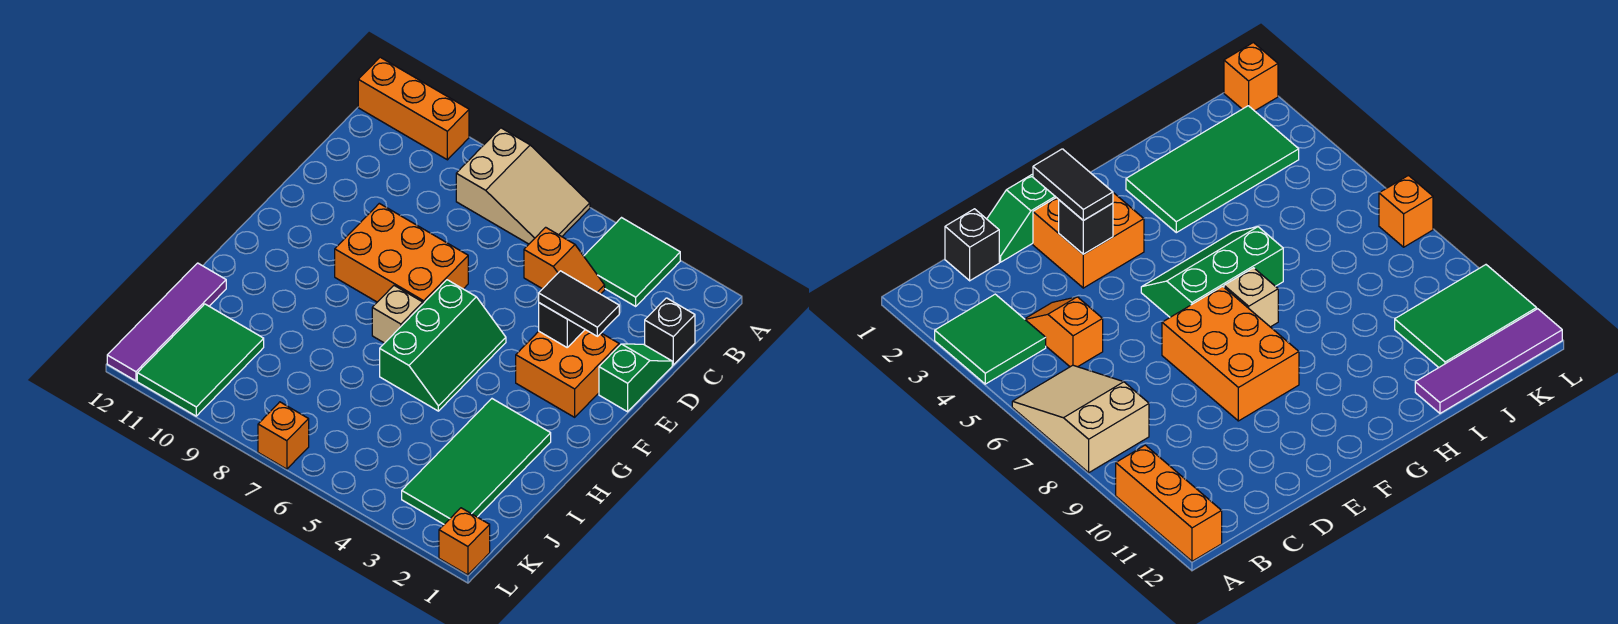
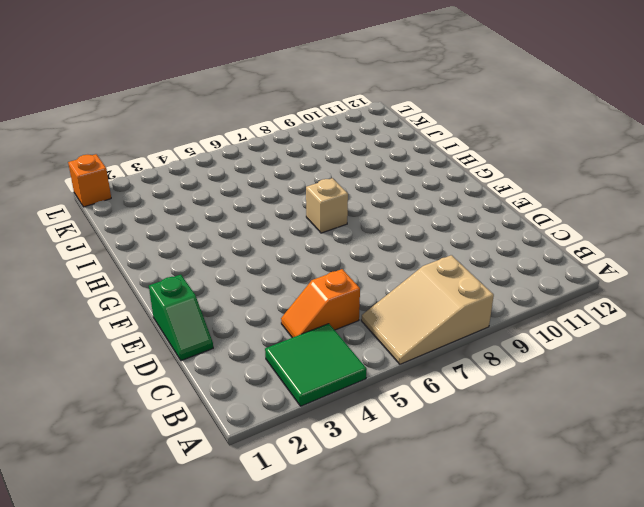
none -> orange 1x3 brick [358,57,469,160]
none -> black 1x1 brick [645,298,695,365]
none -> orange 2x2 brick [516,330,619,417]

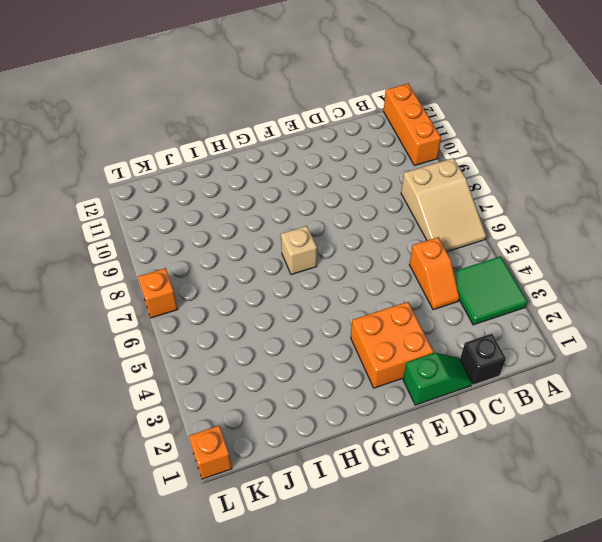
none -> orange 2x3 brick [335,203,468,304]
none -> green 2x3 slope [380,280,506,411]
none -> green 2x4 tile [402,399,551,524]

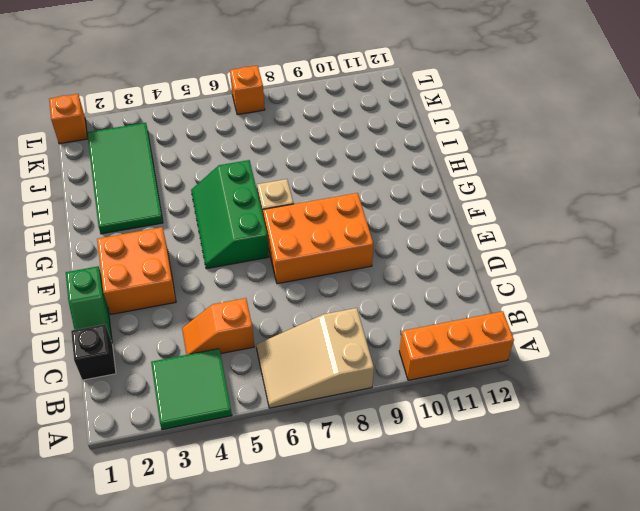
none -> purple 1x4 tile [107,263,226,381]
none -> green 2x3 tile [137,304,264,416]
none -> black 1x1 brick [539,303,585,347]

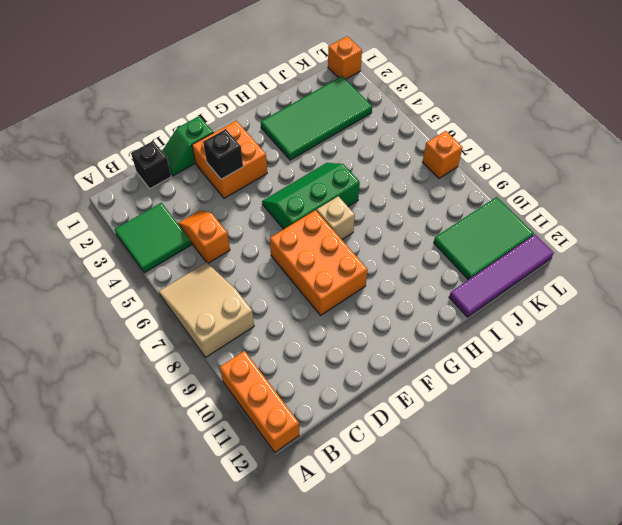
none -> black 1x2 tile [539,271,619,336]

